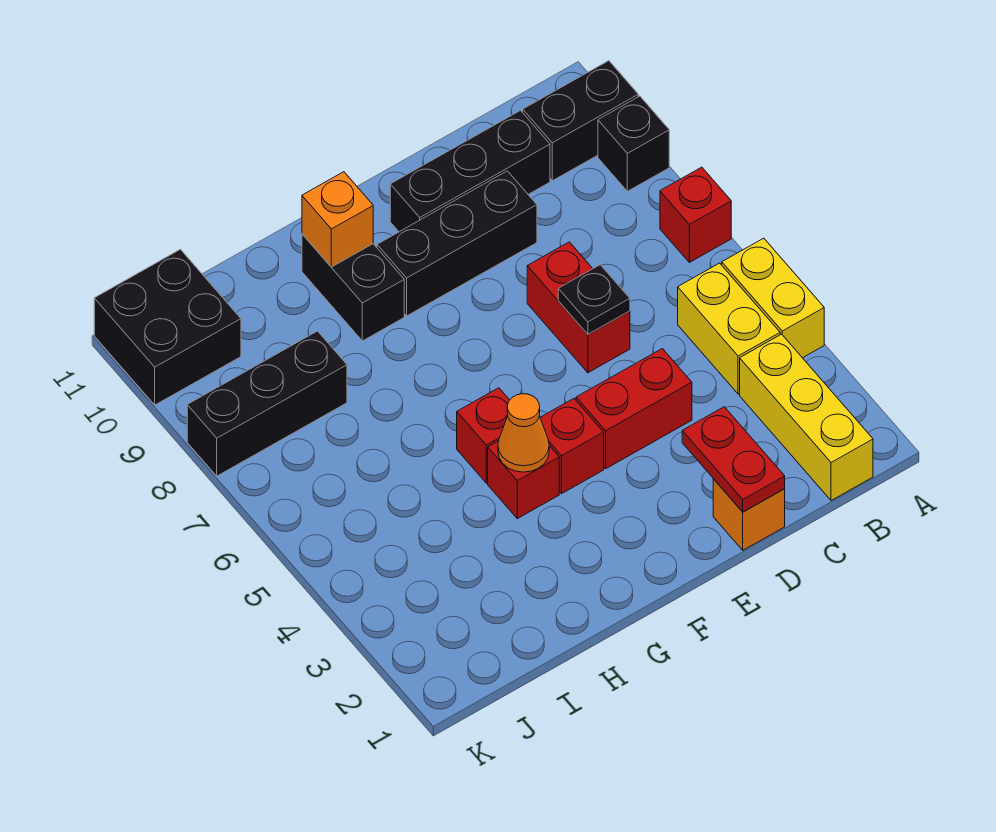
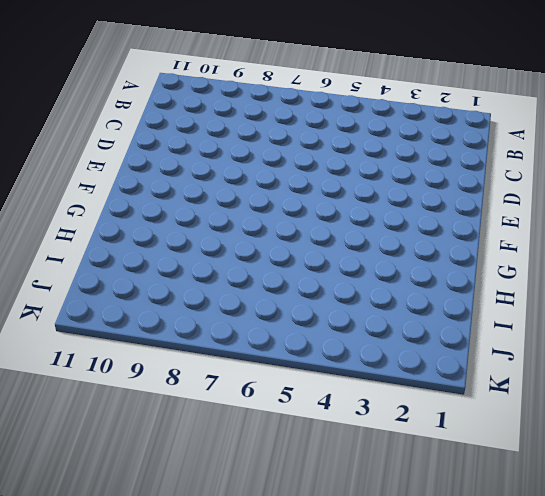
none -> yellow 1x2 brick [722,238,824,358]
none -> red 1x1 brick [660,167,731,262]
none -> black 1x1 brick [598,96,669,191]

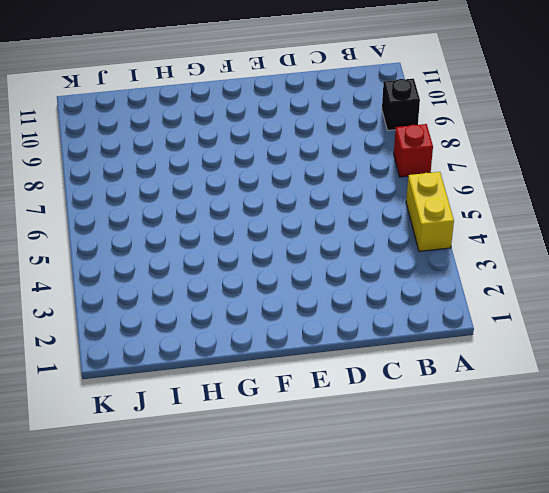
none -> black 1x2 brick [523,61,638,181]
none -> yellow 1x3 brick [740,334,873,501]
none -> yellow 1x2 brick [678,263,780,394]

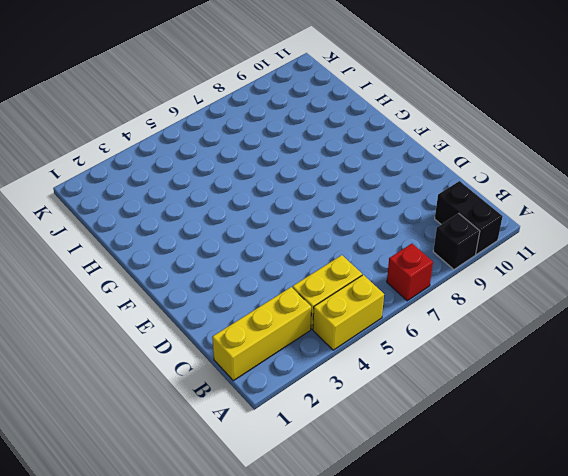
none -> black 1x3 brick [390,111,550,232]
none -> orange 1x1 brick [713,479,785,550]
none -> red 1x2 brick [576,349,692,469]

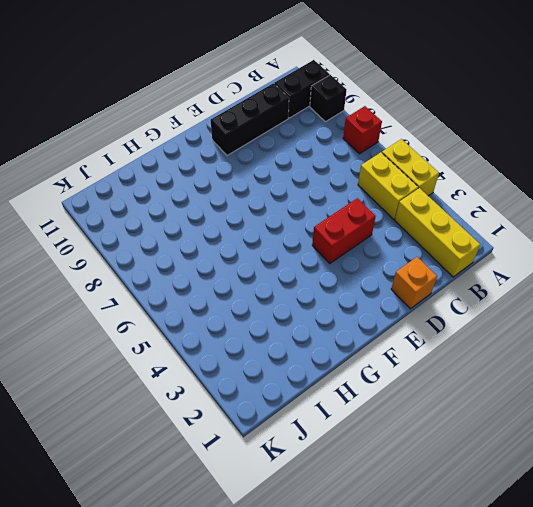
none -> red 1x2 brick [527,242,630,373]
none -> black 1x3 brick [377,171,537,316]
none -> red 1x1 brick [540,399,604,494]

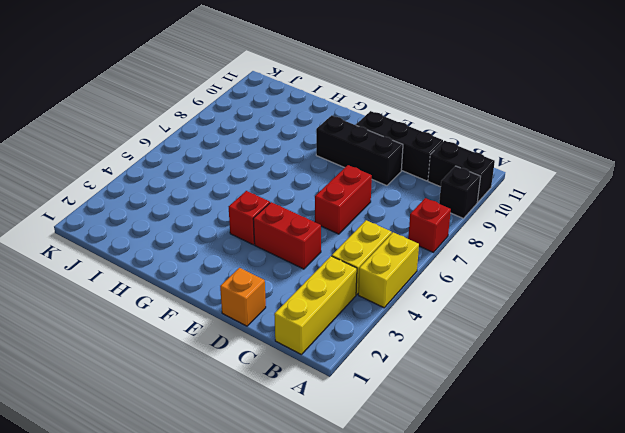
none -> red 1x1 brick [488,441,559,519]
none -> red 1x1 brick [457,388,510,483]
none -> black 1x2 brick [302,234,404,341]

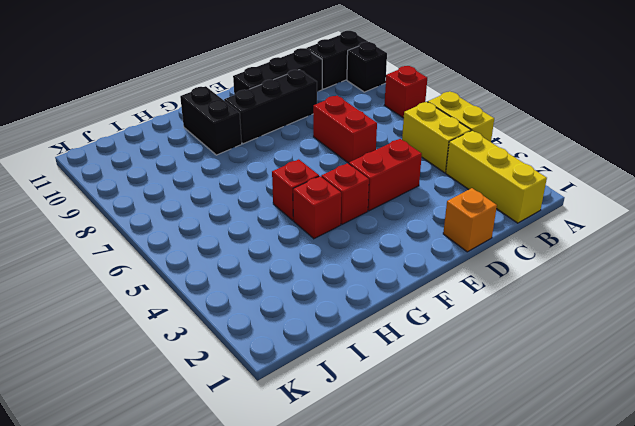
none -> black 1x3 brick [187,331,347,476]
none -> black 2x2 brick [94,249,241,405]
none -> red 1x2 plate [682,407,785,512]

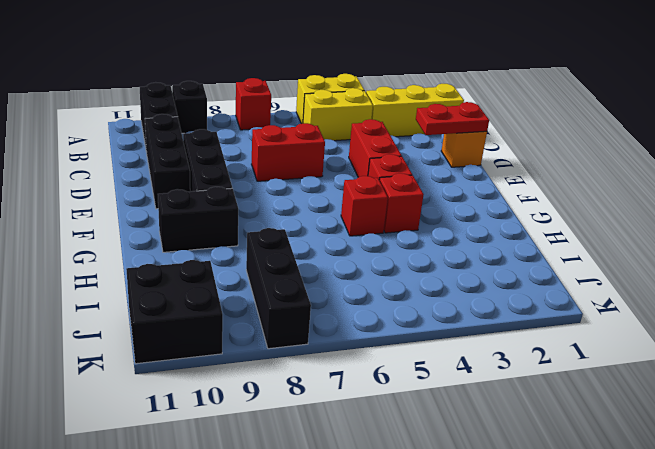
none -> black 1x1 plate [558,265,630,334]
none -> orange 1x1 cone [498,394,549,472]
none -> orange 1x1 brick [302,172,373,267]

